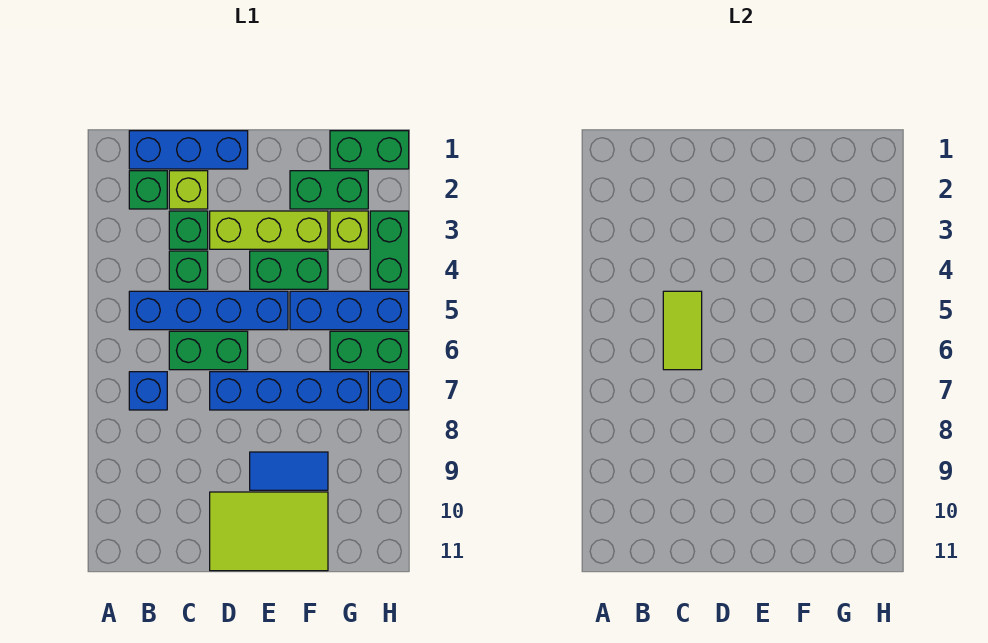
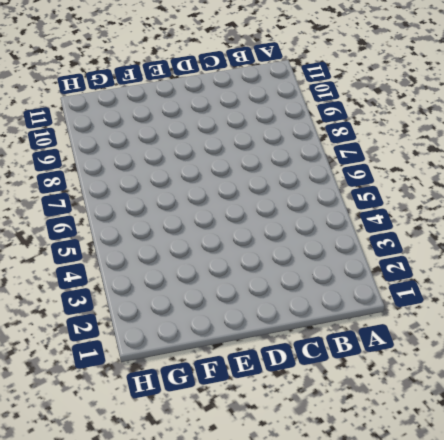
none -> blue 1x3 brick [129,131,248,169]
none -> green 1x1 brick [129,171,167,209]
none -> blue 1x4 brick [129,291,288,330]

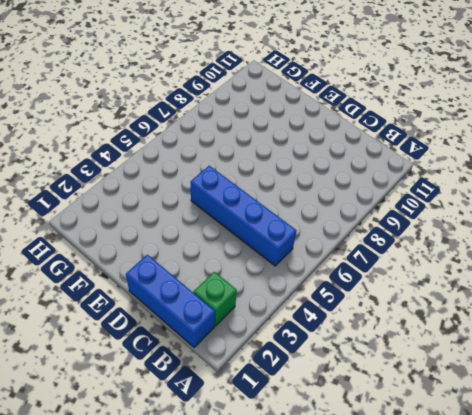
none -> blue 1x1 brick [129,372,167,410]
none -> lime 1x1 brick [169,171,208,209]
none -> green 1x1 brick [169,211,208,249]

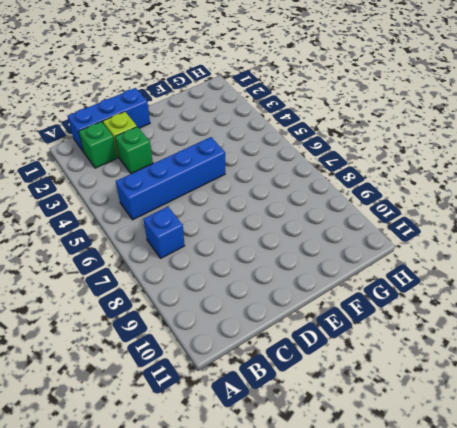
none -> green 1x1 brick [169,251,208,289]
none -> green 1x2 brick [169,331,248,370]
none -> lime 1x3 brick [210,211,328,249]

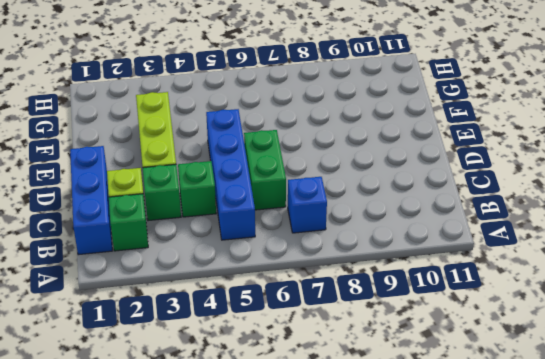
none -> blue 1x4 brick [210,372,368,410]
none -> lime 2x3 tile [210,492,328,571]
none -> green 1x2 brick [250,251,328,289]

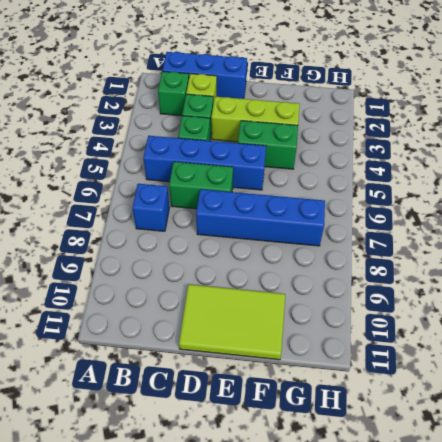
none -> blue 1x2 tile [250,452,328,490]
none -> green 1x2 brick [290,171,368,209]
none -> blue 1x3 brick [290,291,409,330]

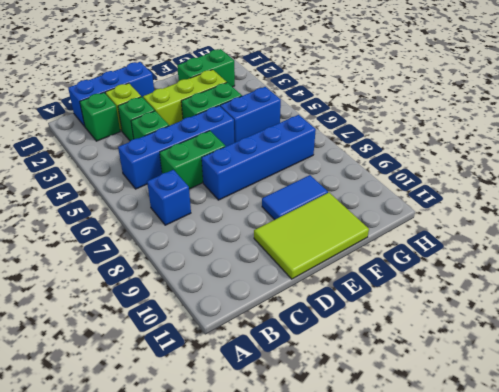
blue 1x2 brick [220,87,281,143] -> blue 1x3 brick [290,291,409,330]
none -> green 1x2 brick [330,131,409,169]
none -> lime 1x1 brick [330,211,368,249]
none -> green 1x2 brick [330,331,409,370]

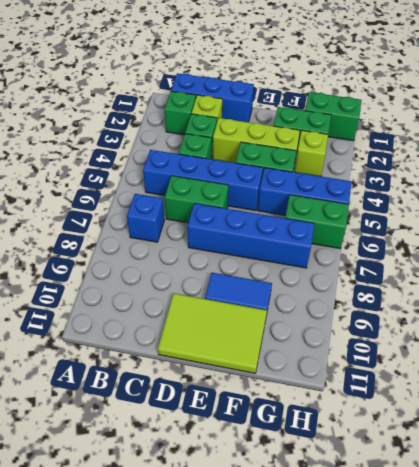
none -> green 1x2 brick [370,211,409,289]
none -> blue 1x1 brick [370,372,409,410]
none -> lime 1x2 tile [663,291,702,370]

